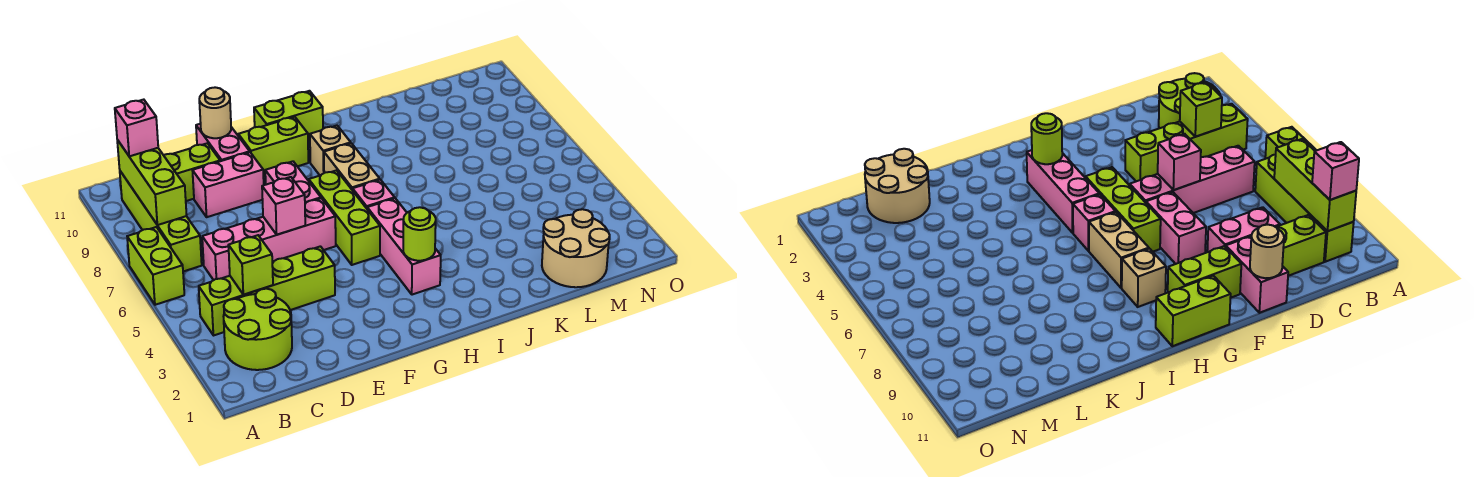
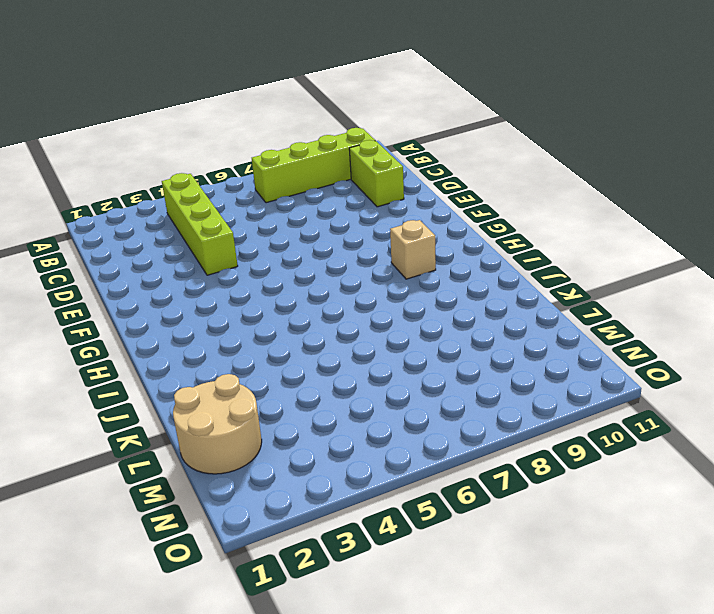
none -> lime 1x2 brick [127,227,184,305]
none -> lime 2x2 round brick [224,289,292,370]
none -> pink 1x4 brick [202,198,336,280]

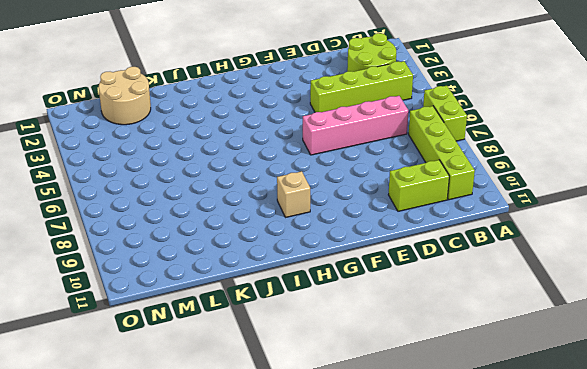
none -> pink 1x2 brick [192,152,264,217]
none -> pink 1x2 brick [196,124,250,161]
none -> pink 1x2 brick [265,161,321,203]

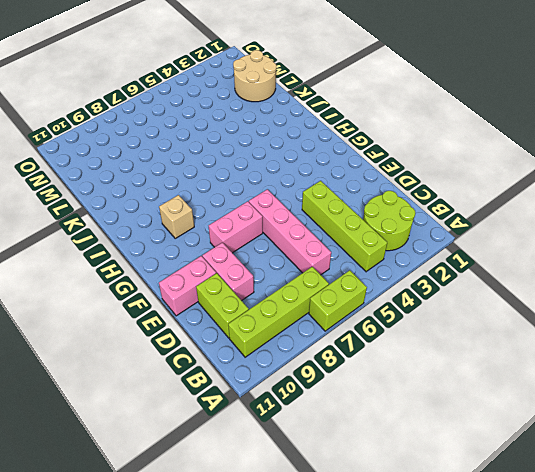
none -> lime 1x2 brick [238,117,308,177]
none -> lime 1x3 brick [309,170,380,265]
none -> lime 1x2 brick [254,91,323,141]

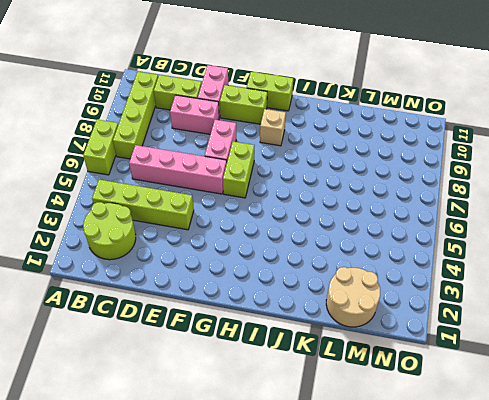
lime 1x2 brick [223,142,255,198] -> lime 1x3 brick [309,170,380,265]
none -> pink 1x3 brick [367,198,441,295]
none -> pink 1x1 brick [353,180,395,208]
none -> tan 1x2 brick [324,143,380,190]

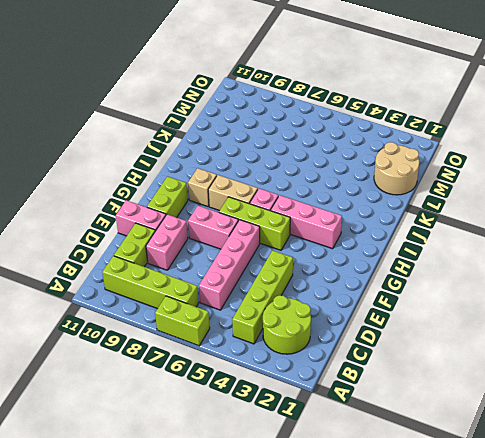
none -> lime 1x2 brick [254,91,323,141]
none -> lime 1x3 brick [117,140,187,225]
none -> lime 1x1 brick [228,235,273,295]

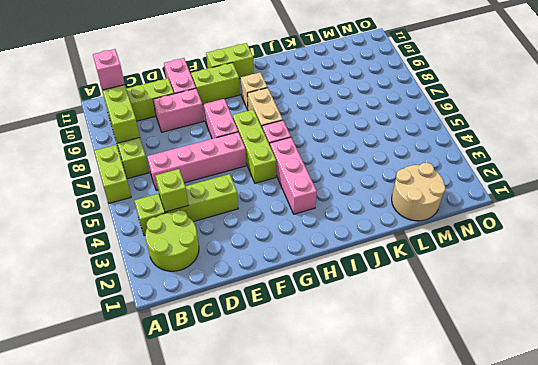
none -> pink 1x1 brick [262,177,305,235]
none -> tan 1x1 round brick [199,87,231,138]
none -> lime 1x1 round brick [403,207,436,261]

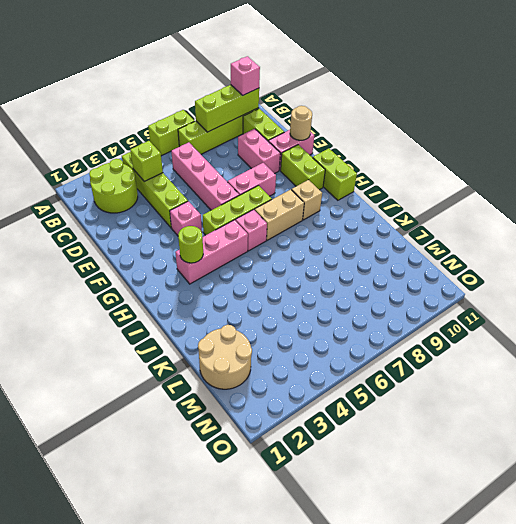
pink 1x1 brick [170,201,202,236] -> pink 1x1 brick moved to [262,177,305,235]

